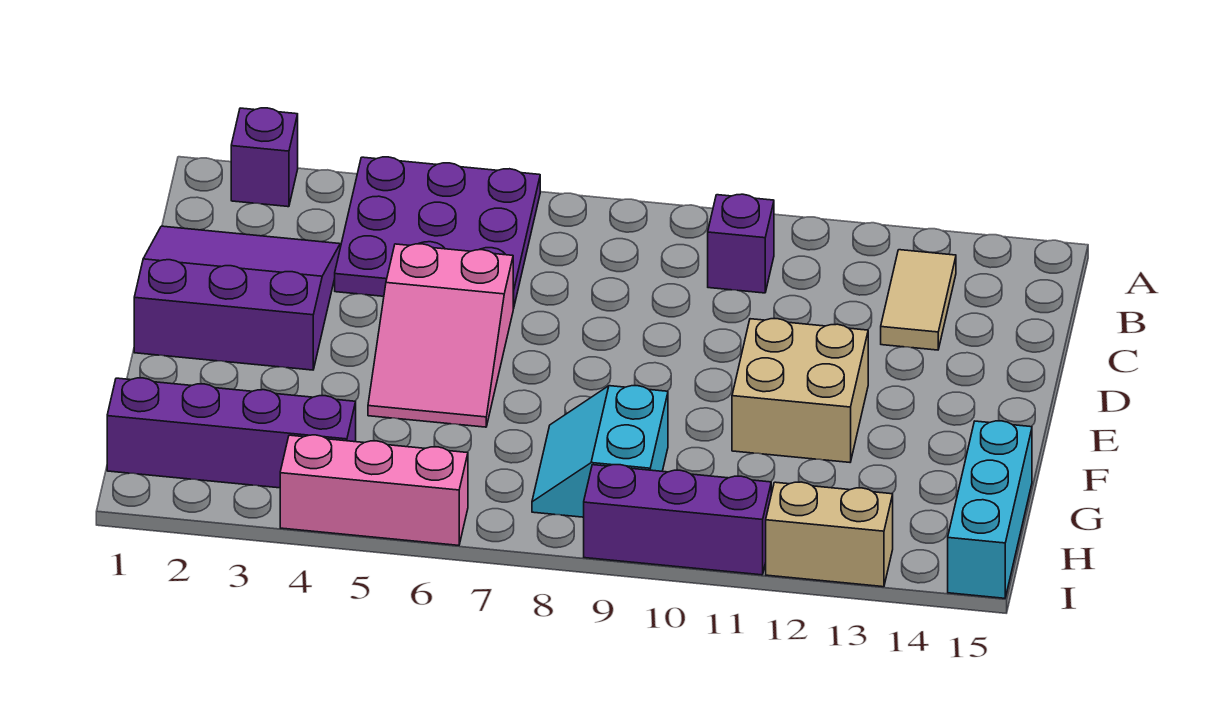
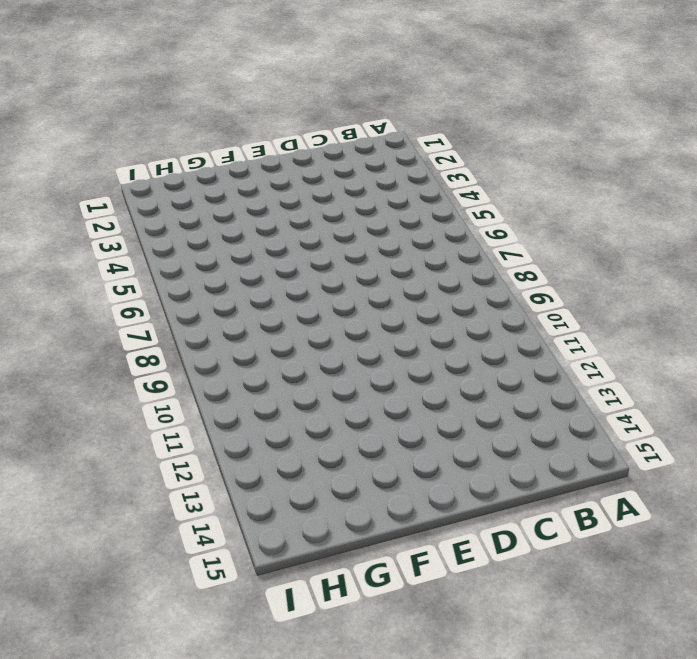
none -> purple 1x1 brick [231,108,298,207]
none -> purple 3x3 plate [335,157,540,309]
none -> purple 1x1 brick [708,194,774,293]

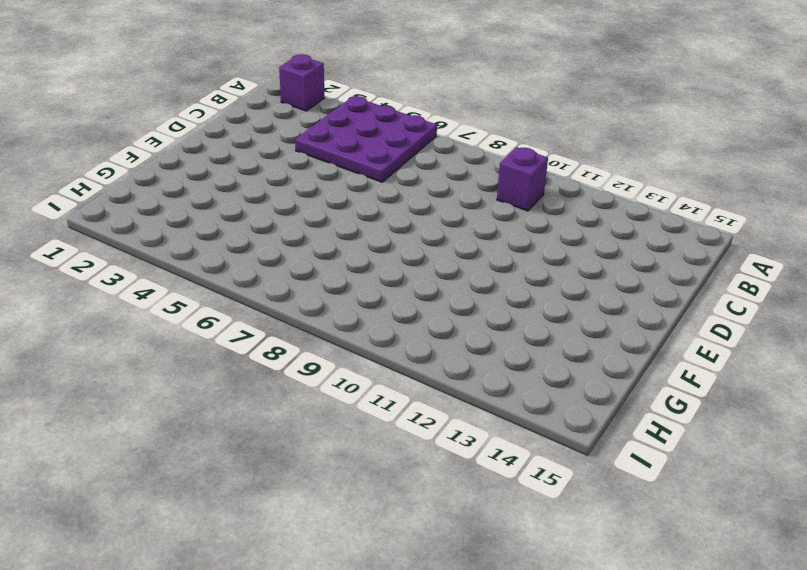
none -> tan 1x2 tile [881,250,956,350]
none -> purple 3x3 slope [134,226,340,370]
none -> pink 2x3 slope [368,244,513,427]

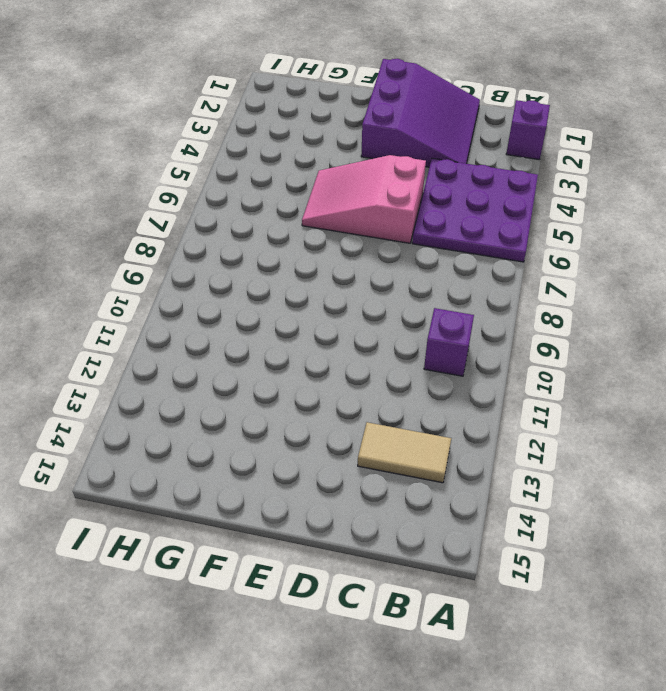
none -> tan 2x2 brick [732,319,868,462]
none -> cyan 2x2 slope [532,386,668,517]
none -> cyan 1x3 brick [948,421,1032,598]

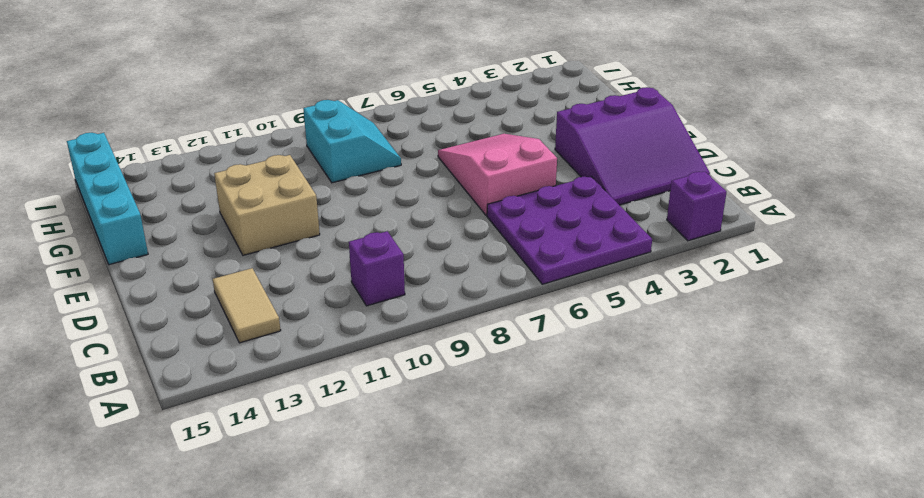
cyan 1x4 brick [67,133,148,265] -> cyan 1x3 brick [948,421,1032,598]
none -> purple 1x4 brick [107,378,356,488]
none -> pink 1x3 brick [280,435,468,545]
none -> purple 1x3 brick [584,465,771,575]

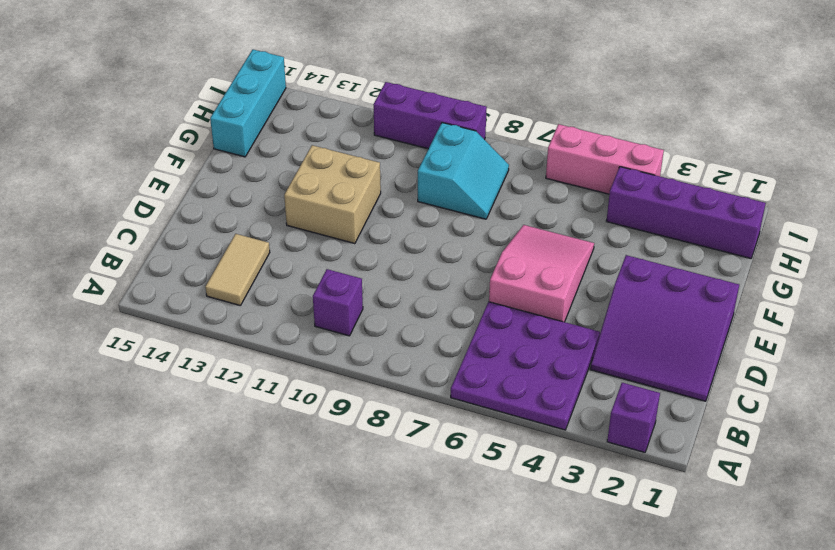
none -> tan 1x2 brick [766,482,893,587]

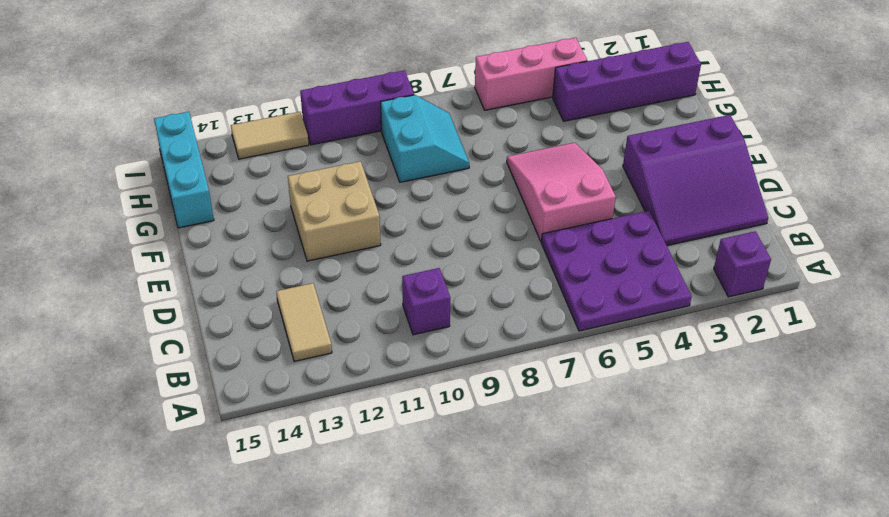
tan 1x2 tile [231,112,309,159] -> tan 1x2 brick [766,482,893,587]

